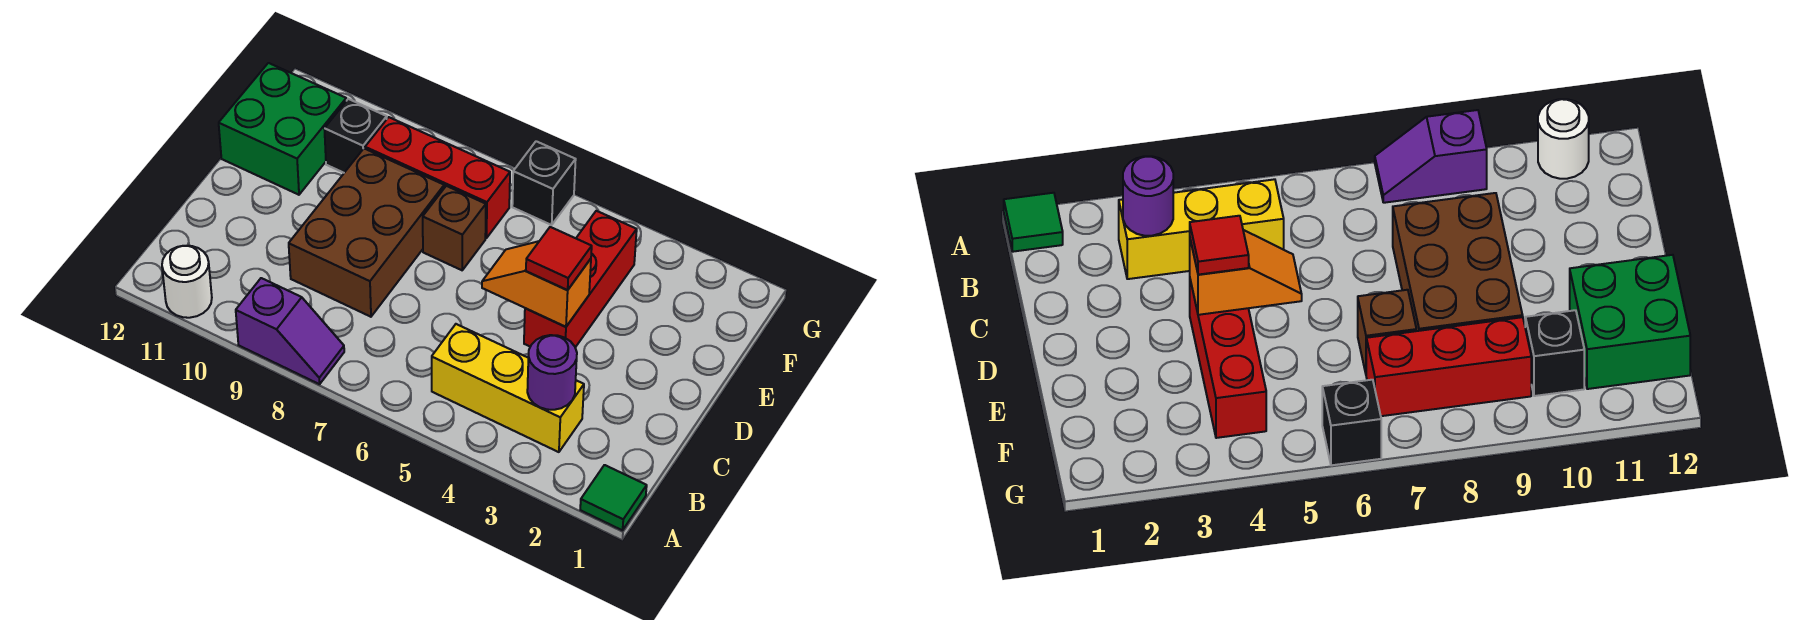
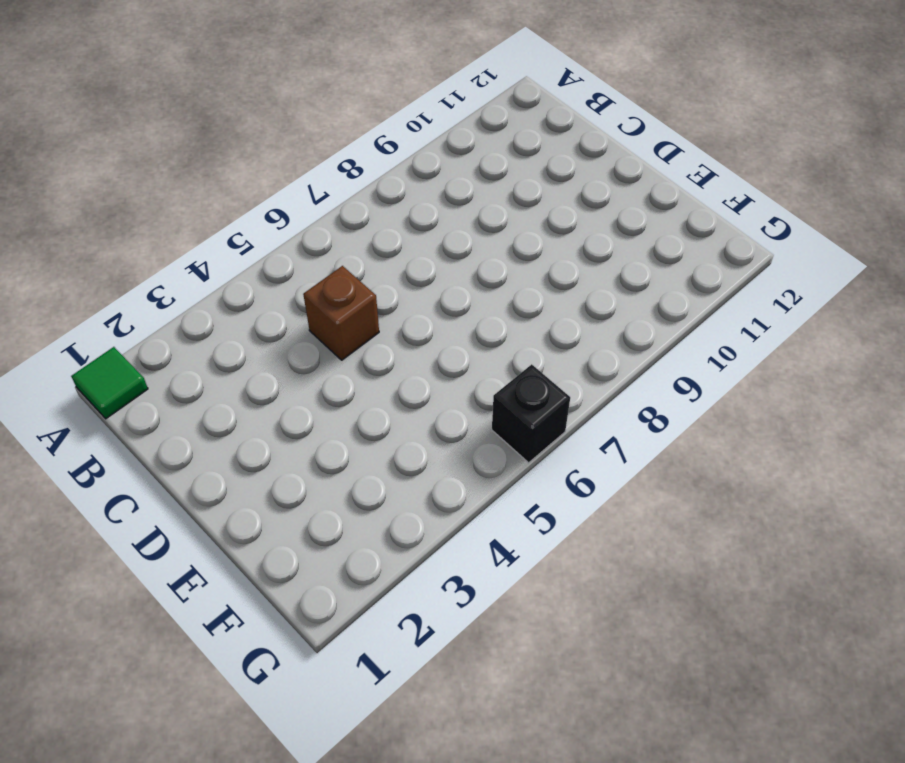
brown 1x1 brick [303,266,379,360] -> brown 1x1 brick moved to [423,186,486,270]
none -> purple 1x2 slope [236,278,344,384]
none -> white 1x1 round brick [162,246,212,318]
none -> yellow 1x3 brick [432,324,584,452]

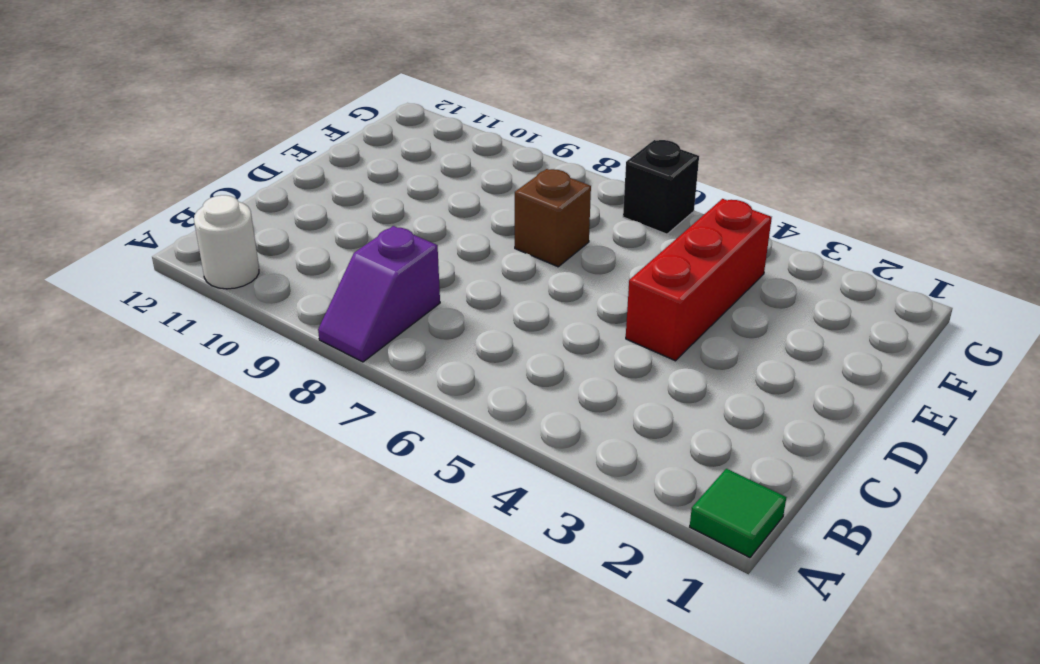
purple 1x2 slope [318,226,440,362] -> purple 1x2 slope turned to [236,278,344,384]
none -> yellow 1x3 brick [432,324,584,452]
none -> brown 2x3 brick [289,149,444,317]
none -> green 2x2 brick [219,63,346,195]

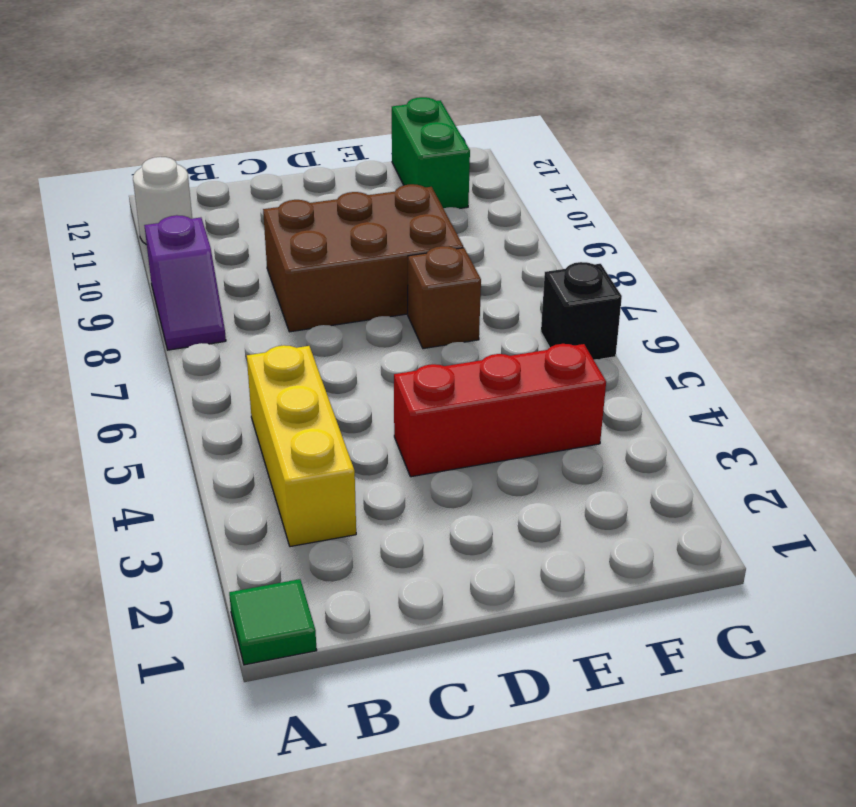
green 1x2 brick [392,97,470,209] -> green 2x2 brick [219,63,346,195]
none -> red 1x3 brick [365,117,510,238]
none -> black 1x1 brick [324,99,387,173]
none -> purple 1x1 round brick [527,335,577,410]

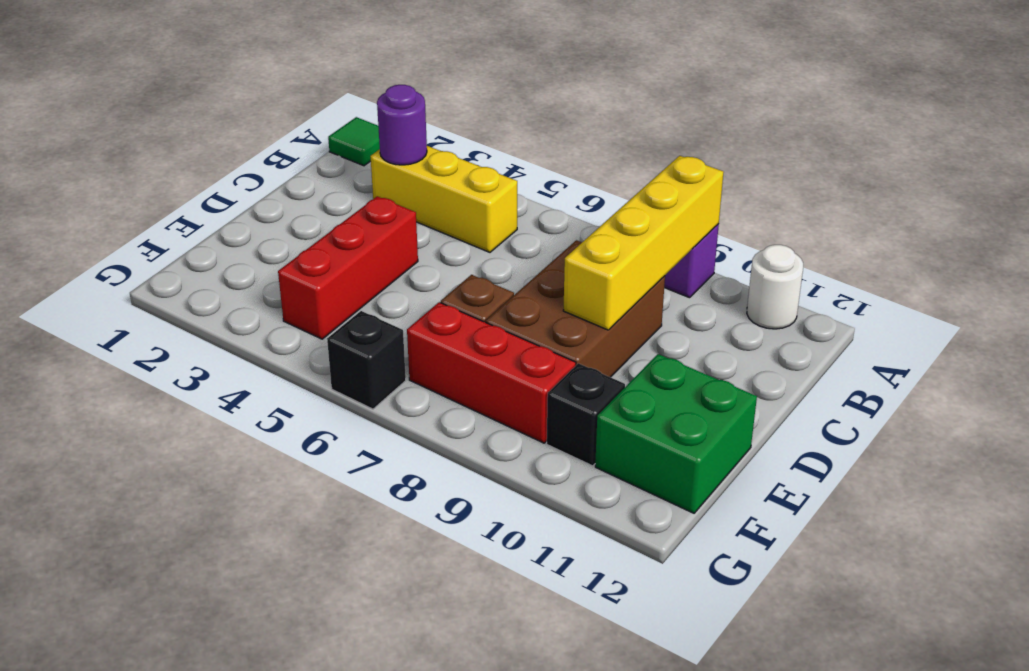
yellow 1x4 brick [563,156,724,330] -> none
none -> orange 1x2 slope [482,241,591,327]
none -> red 1x1 tile [526,227,592,290]

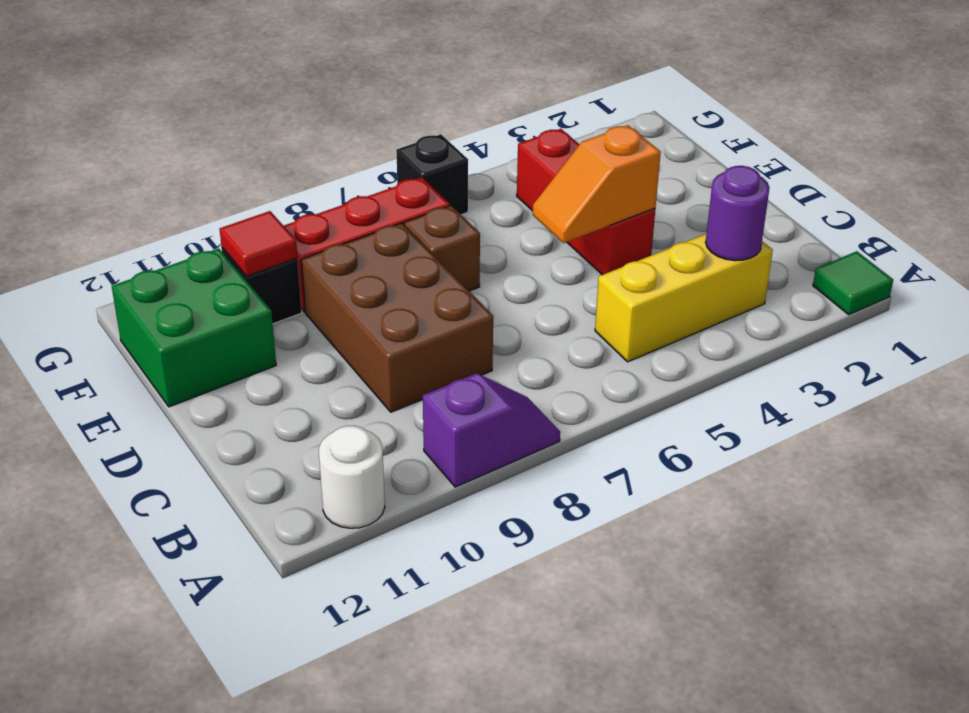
red 1x1 tile [220,211,297,276] -> red 1x1 tile moved to [526,227,592,290]

